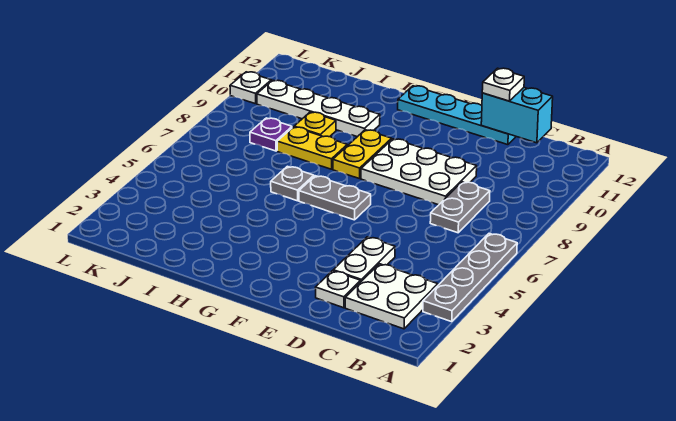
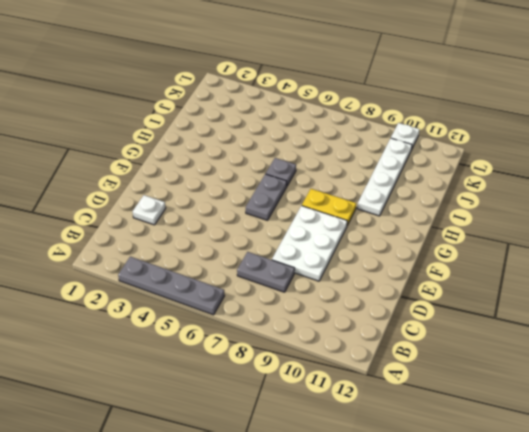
none -> white 2x2 plate [345,264,438,329]
none -> white 1x2 plate [333,237,395,281]
none -> cyan 1x4 plate [398,86,516,145]

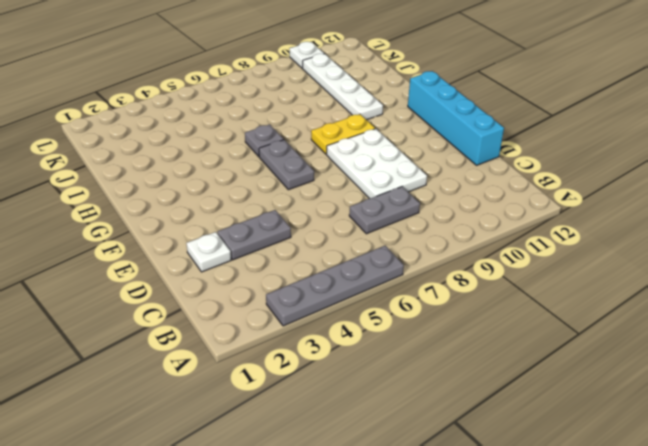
grey 1x2 plate [217,210,291,260] -> white 1x2 plate [333,237,395,281]
cyan 1x4 brick [408,71,504,165] -> cyan 1x4 plate [398,86,516,145]
none -> white 2x2 plate [345,264,438,329]
none -> yellow 1x2 plate [277,127,347,169]
none -> yellow 1x1 plate [294,112,336,137]

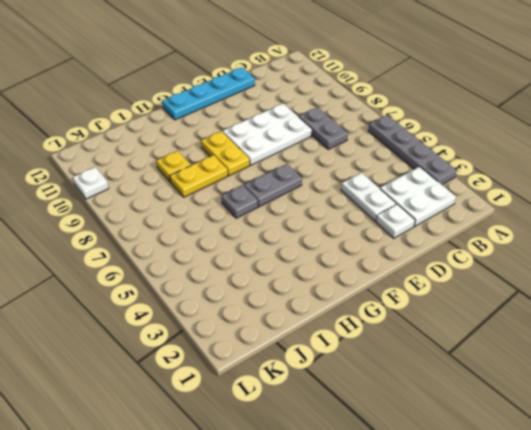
none -> white 1x4 plate [257,80,380,137]
none -> purple 1x1 plate [250,118,292,151]
none -> cyan 1x2 brick [481,88,553,143]

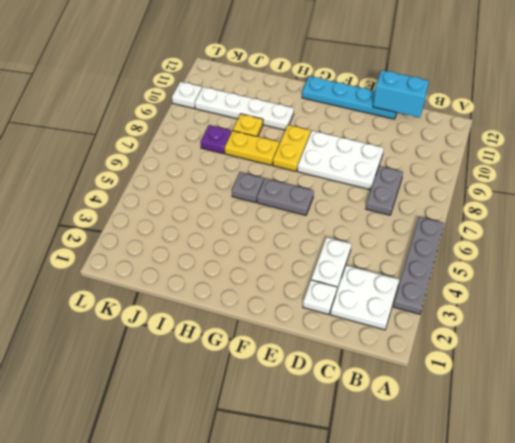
none -> white 1x1 plate [482,68,524,101]

